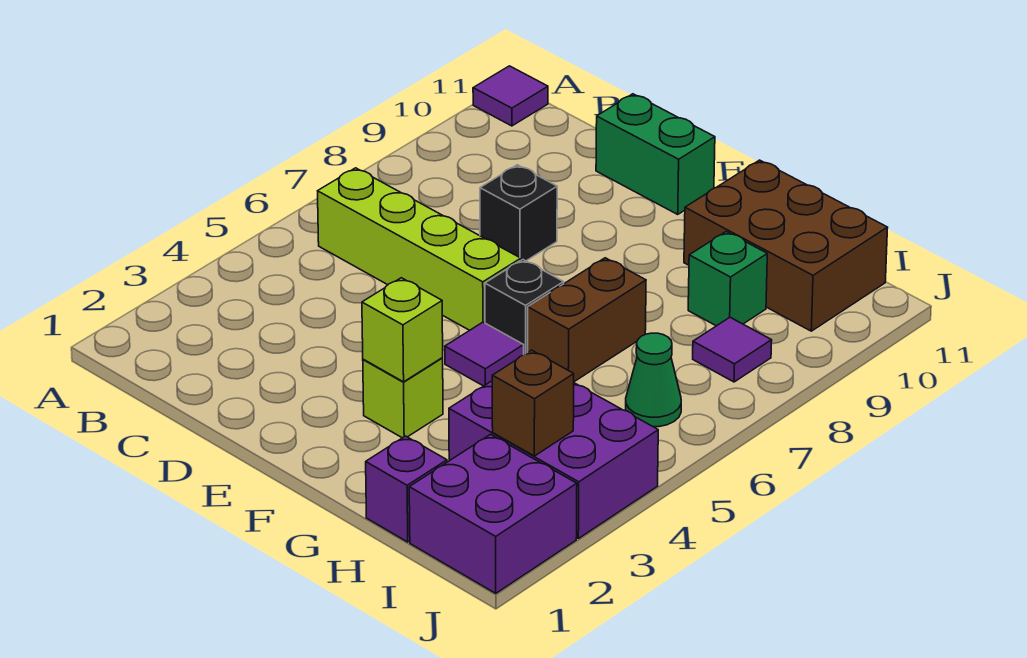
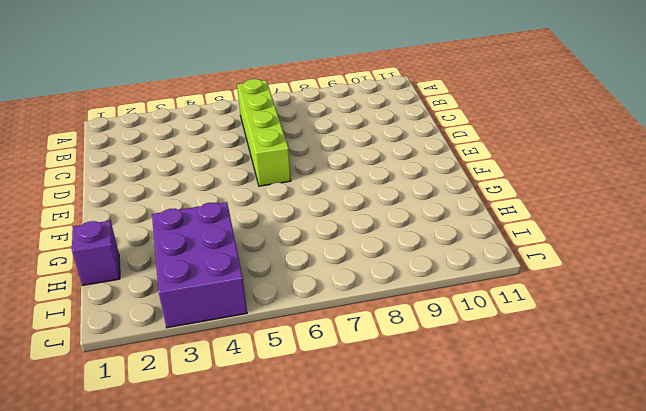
none -> purple 1x1 tile [473,66,548,126]
none -> black 1x1 brick [480,165,557,261]
none -> green 1x2 brick [596,94,715,214]

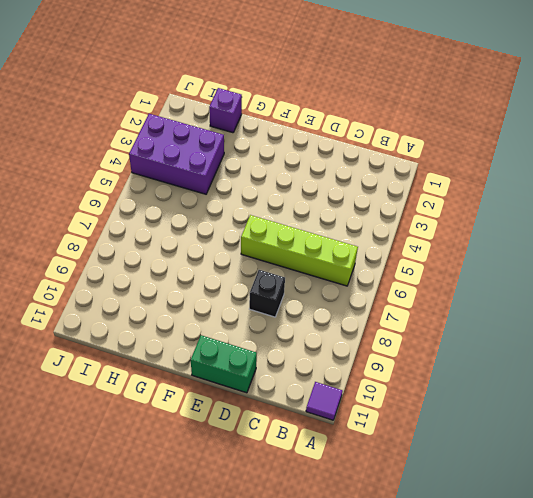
none -> lime 1x1 brick [363,358,443,438]
none -> purple 1x1 tile [445,322,524,386]
none -> black 1x1 brick [485,260,564,355]

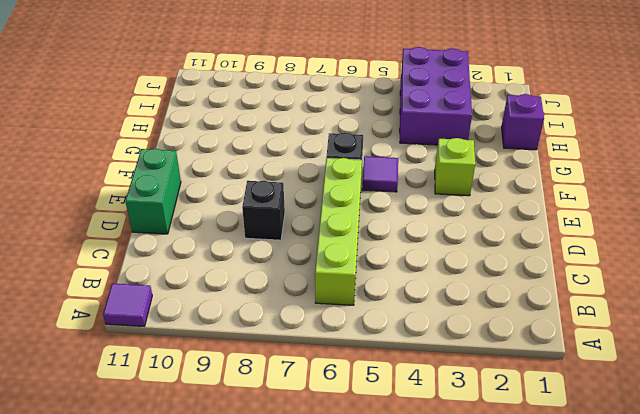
none -> brown 1x2 brick [528,258,646,382]
none -> brown 2x3 brick [684,160,888,331]
none -> green 1x1 brick [688,232,767,326]

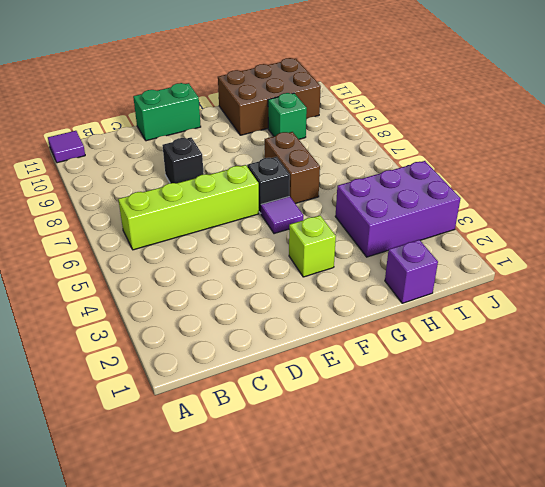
none -> purple 2x2 brick [409,434,577,593]
none -> green 1x1 cone [626,333,681,427]
none -> purple 1x1 tile [693,317,772,382]

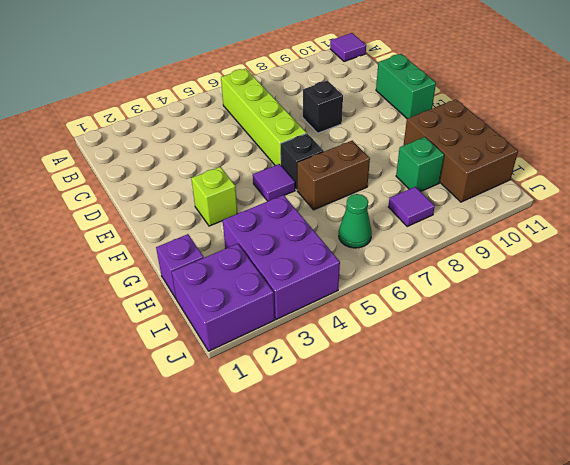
none -> lime 1x1 brick [362,278,443,382]
none -> brown 1x1 brick [492,350,574,456]

